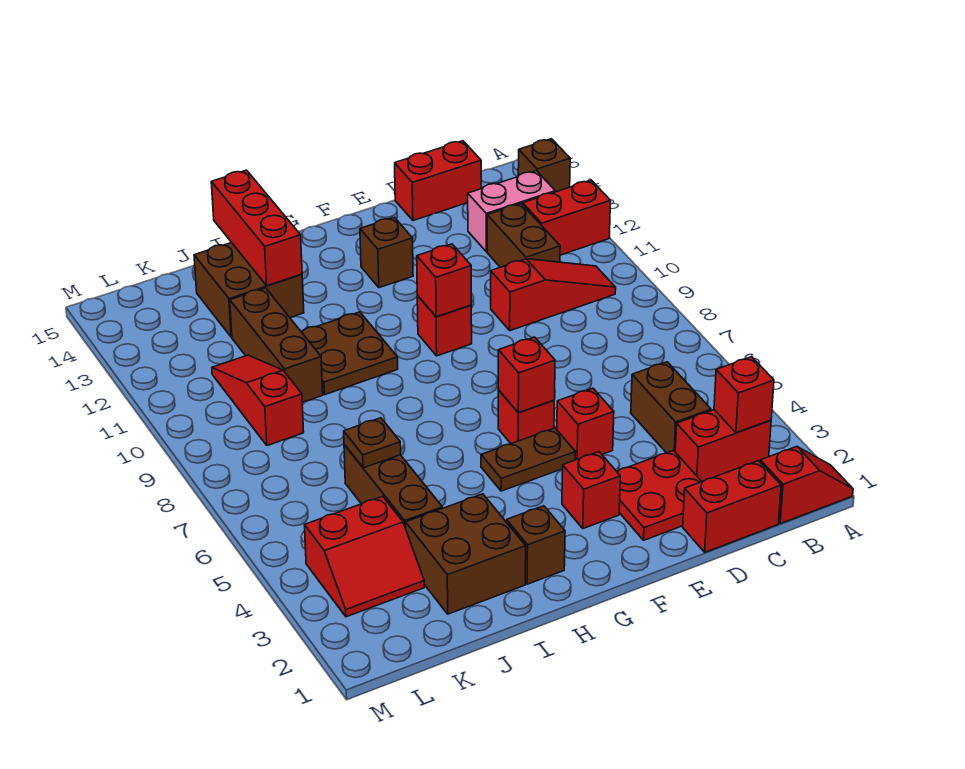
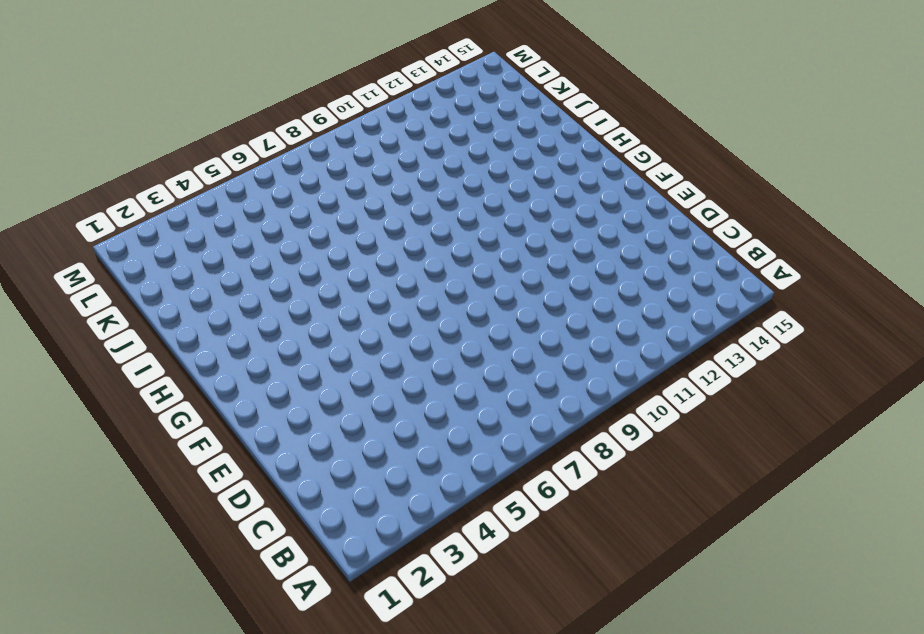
none -> red 1x2 slope [760,446,853,524]
none -> red 1x2 brick [523,180,611,255]
none -> brown 1x1 brick [518,139,570,192]
none -> red 1x2 brick [675,410,771,481]

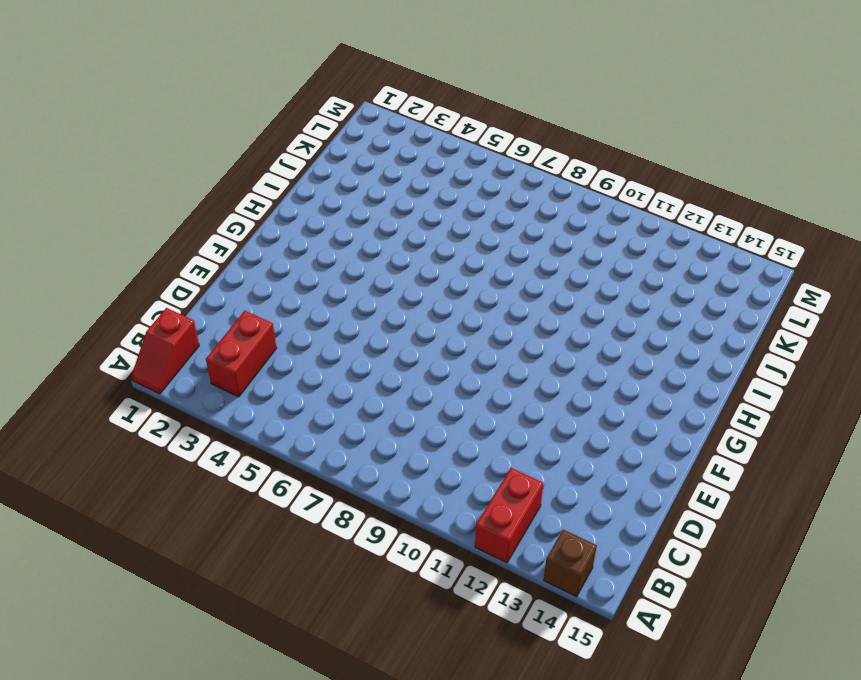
none -> red 1x3 slope [491,259,616,331]
none -> pink 1x2 brick [468,171,555,252]
none -> red 1x2 brick [683,461,781,552]
none -> brown 1x2 brick [631,362,711,453]

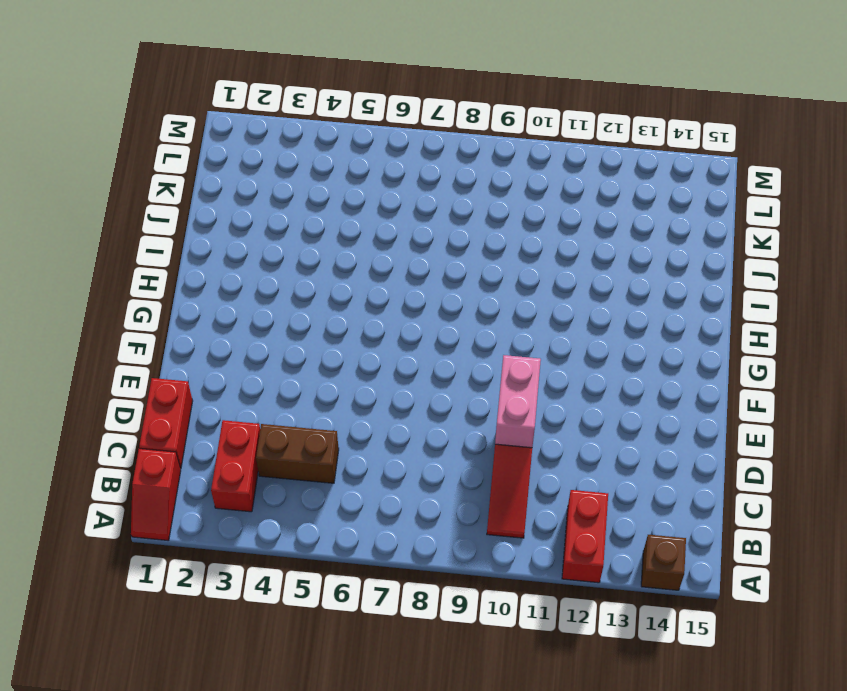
pink 1x2 brick [495,355,541,448] -> pink 1x2 brick moved to [468,171,555,252]
none -> brown 1x2 brick [487,204,560,267]
none -> red 1x2 brick [395,141,481,220]
none -> red 2x2 plate [617,451,702,540]
none -> red 1x1 brick [557,388,614,460]

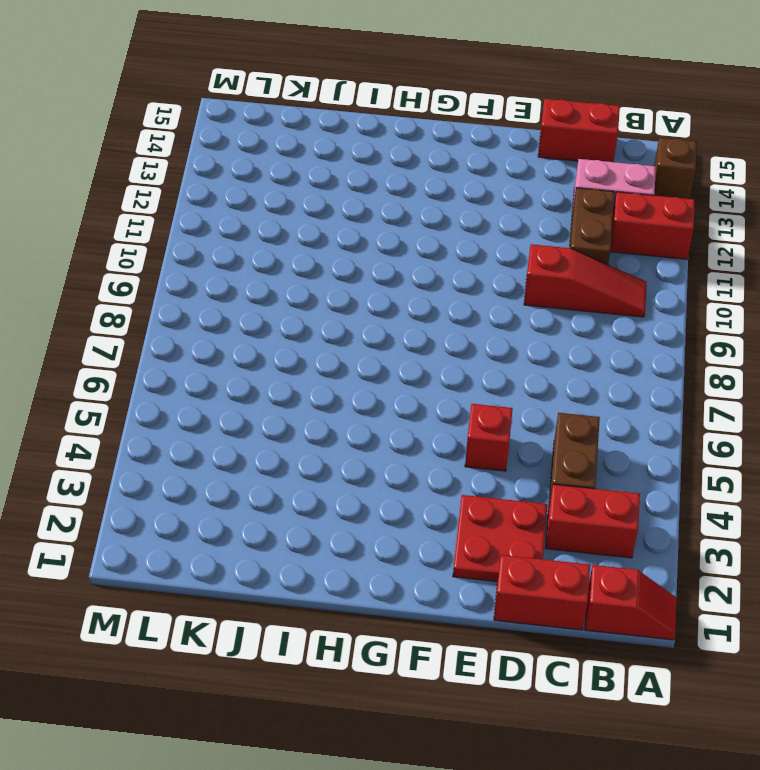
none -> red 1x1 brick [562,452,620,528]
none -> brown 1x2 plate [481,428,575,491]
none -> red 1x1 brick [498,390,554,444]
none -> red 1x1 brick [417,296,472,356]

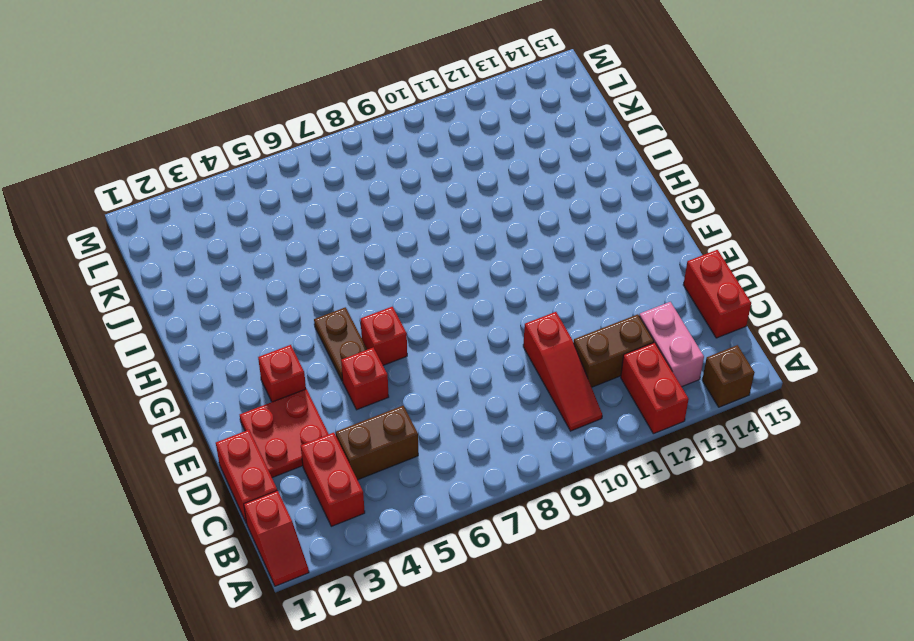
none -> red 1x1 brick [417,296,472,356]
none -> brown 1x1 brick [360,217,413,288]
none -> brown 1x1 brick [507,506,565,584]
none -> brown 2x2 plate [302,312,398,395]

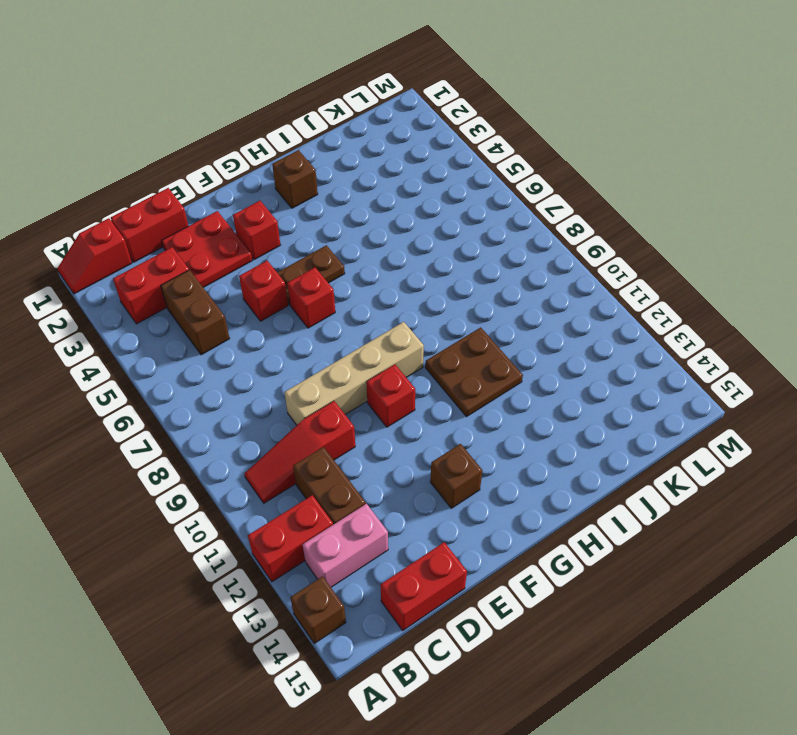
tan 1x4 brick [285,322,424,425] -> none
none -> brown 2x2 brick [406,494,526,614]
none -> brown 2x2 brick [194,243,304,337]
none -> brown 1x3 brick [344,444,442,528]
none -> brown 1x3 brick [230,288,323,402]

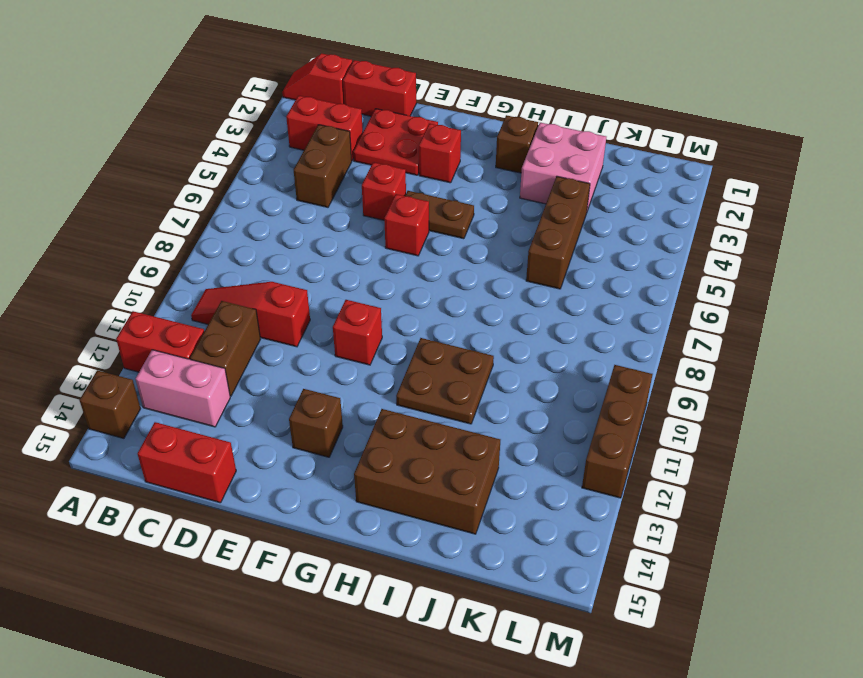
brown 2x3 brick [354,409,500,534] -> brown 2x2 brick [194,243,304,337]
pink 2x2 brick [520,123,606,211] -> brown 2x2 brick [406,494,526,614]
brown 1x3 brick [582,365,653,498] -> brown 1x3 brick moved to [230,288,323,402]
none -> red 2x2 slope [305,496,424,617]
none -> red 1x3 slope [212,355,304,446]
none -> red 1x1 brick [714,357,774,433]
none -> red 1x1 brick [498,337,555,413]

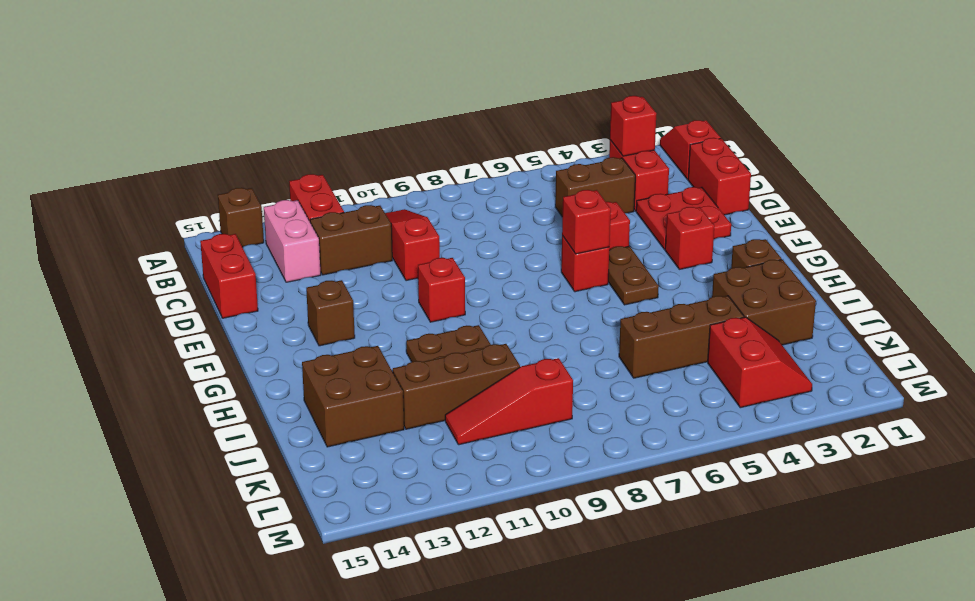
none -> red 1x1 brick [417,244,471,317]
none -> red 1x3 brick [211,170,302,286]
none -> brown 1x1 plate [344,418,401,468]

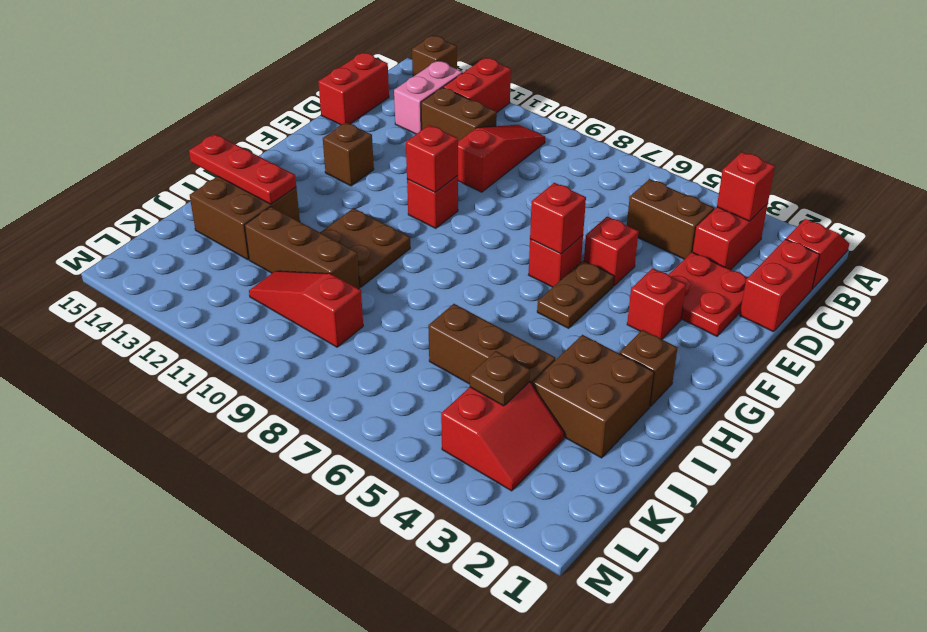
red 1x3 plate [189,134,296,204] -> red 1x3 brick [211,170,302,286]
brown 1x1 plate [470,351,530,406] -> brown 1x1 plate moved to [344,418,401,468]

